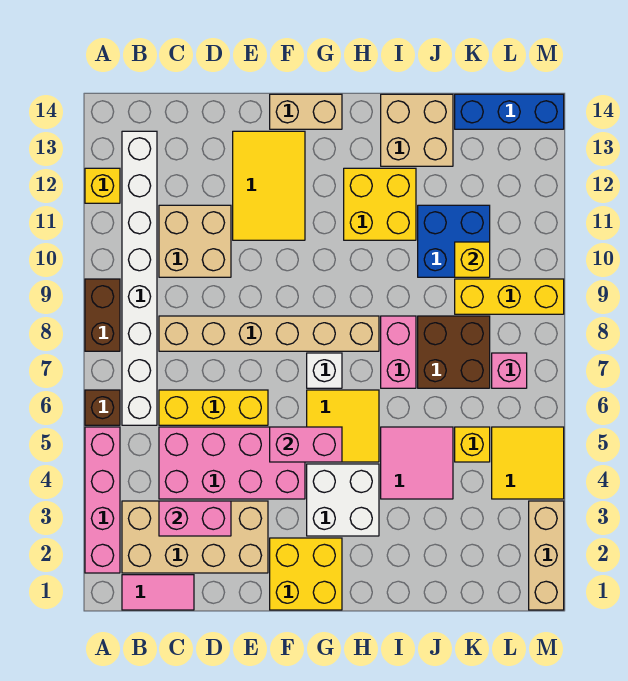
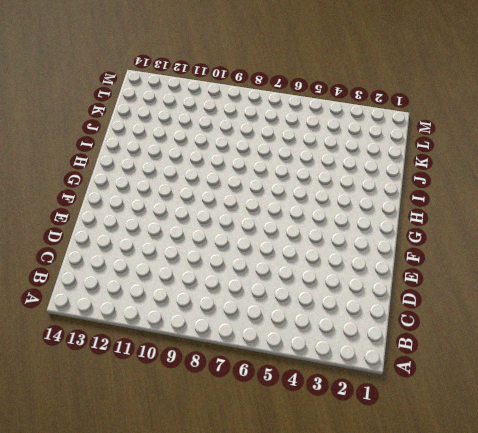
none -> pink 1x4 brick [85,427,120,573]
none -> brown 1x1 brick [85,390,120,425]
none -> brown 1x2 brick [85,279,120,351]
none -> yellow 1x1 brick [85,168,120,203]

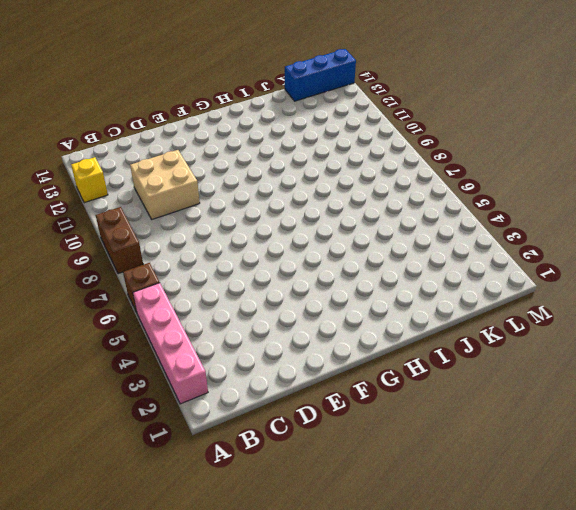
none -> pink 1x2 tile [122,575,194,610]
none -> tan 2x4 brick [122,501,268,573]
none -> white 1x8 brick [122,131,157,425]
none -> pink 2x4 brick [159,427,305,499]

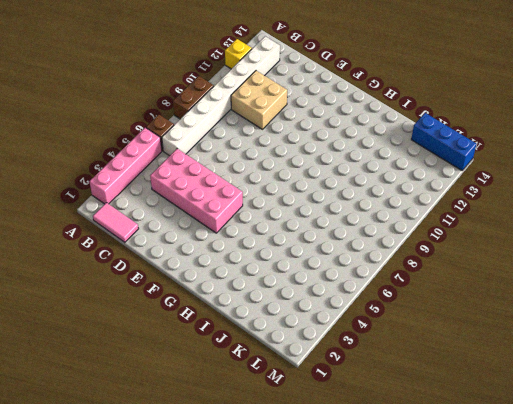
none -> tan 2x4 brick [122,501,268,573]
none -> yellow 1x3 brick [159,390,268,425]
none -> tan 1x6 brick [159,316,379,351]
none -> yellow 2x3 tile [233,131,305,240]

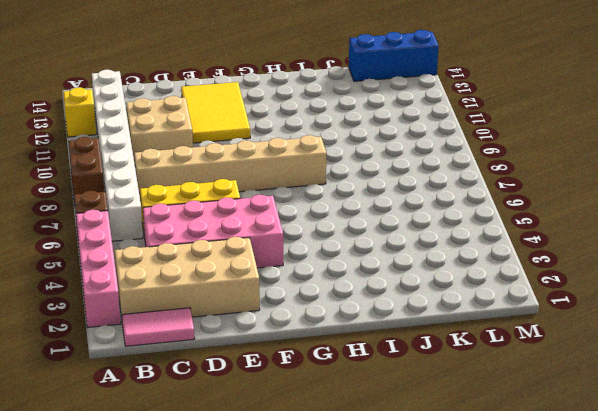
none -> yellow 2x2 brick [270,538,342,610]
none -> tan 1x2 brick [270,94,342,129]
none -> white 2x2 brick [307,464,379,536]
none -> yellow 2x2 tile [307,390,379,462]

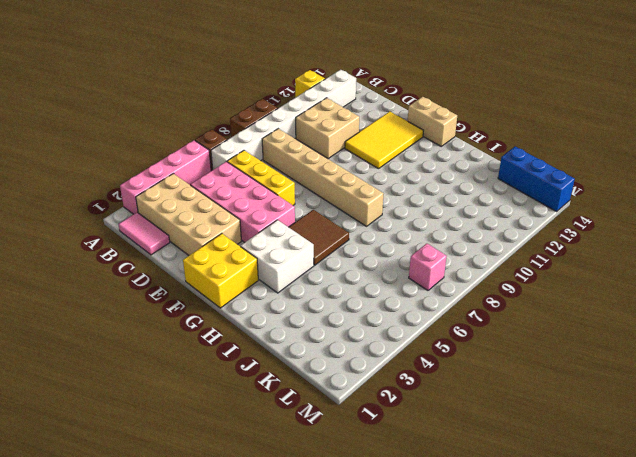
brown 2x2 tile [289,210,349,265] -> yellow 2x2 tile [307,390,379,462]
none -> white 1x1 brick [307,353,342,388]
none -> yellow 2x2 brick [344,168,416,240]
none -> pink 2x2 tile [381,427,453,499]
none -> pink 1x2 brick [381,316,416,388]

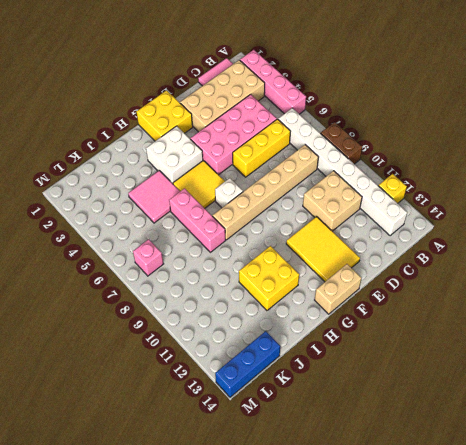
pink 1x3 brick [169,188,226,252] -> pink 1x2 brick [381,316,416,388]
none -> brown 1x1 brick [85,390,120,425]
none -> tan 2x2 brick [381,94,453,166]
none -> brown 2x2 brick [418,316,490,388]
none -> blue 2x2 brick [418,205,490,277]

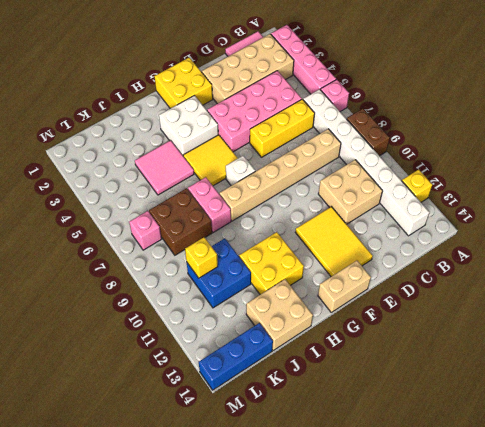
pink 1x1 brick [320,79,349,112] -> brown 1x1 brick [85,390,120,425]
none -> yellow 1x1 brick [455,427,490,462]
none -> yellow 1x3 brick [455,279,564,314]
none -> yellow 2x2 tile [492,427,564,499]
none -> tan 1x3 brick [529,501,564,610]

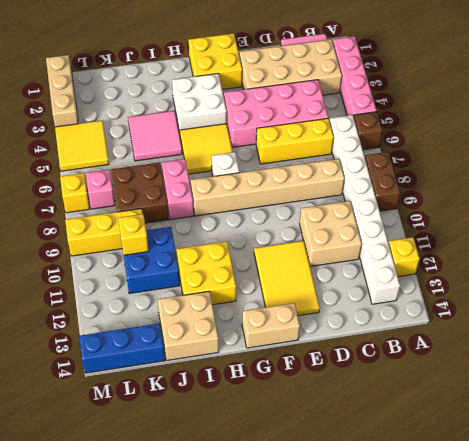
yellow 1x1 brick [60,173,90,213] -> yellow 1x1 brick moved to [455,427,490,462]
none -> pink 1x2 brick [159,501,231,536]
none -> pink 1x2 brick [270,427,342,462]

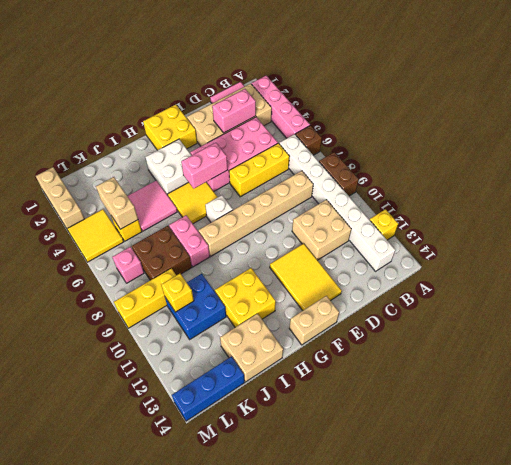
tan 1x2 brick [96,177,138,229] -> none

